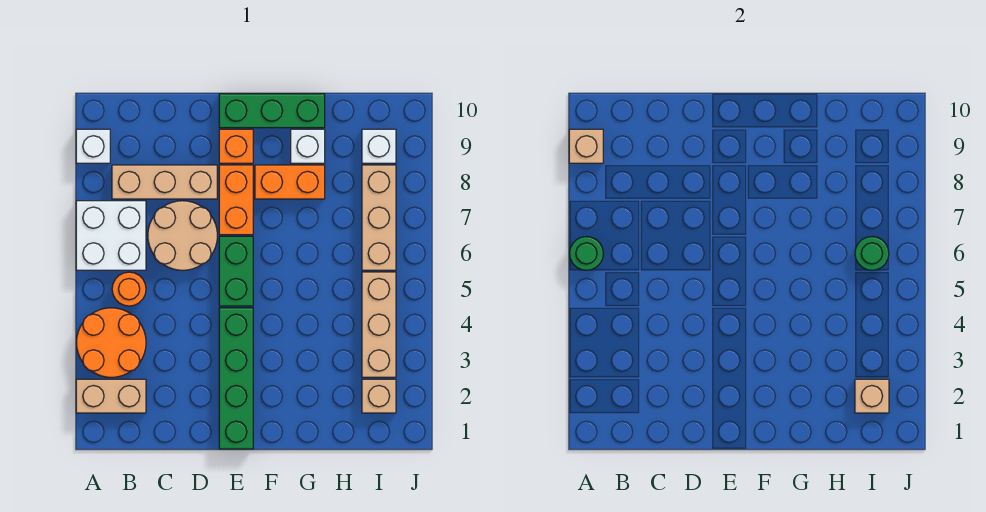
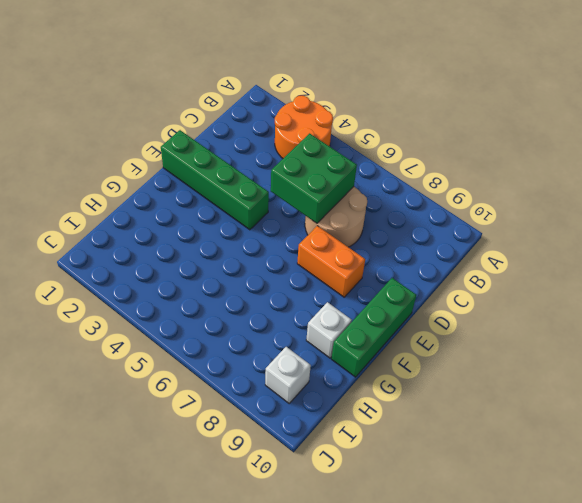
green 2x2 brick [271,133,357,223] -> none
none -> tan 1x2 brick [76,379,146,413]
none -> white 2x2 brick [76,201,146,270]
none -> white 1x1 brick [76,129,110,163]

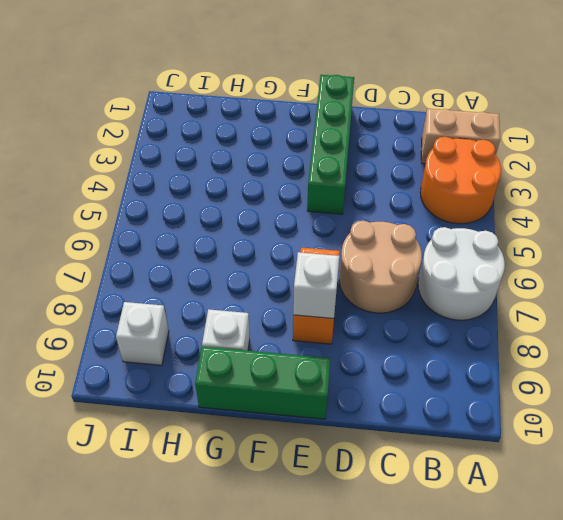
white 2x2 round brick [418,227,505,320] -> white 2x2 brick [76,201,146,270]
white 1x1 brick [293,252,339,318] -> white 1x1 brick moved to [76,129,110,163]
none -> orange 1x1 round brick [112,272,146,306]
none -> tan 1x3 brick [112,165,217,199]
none -> green 1x2 brick [219,236,253,306]

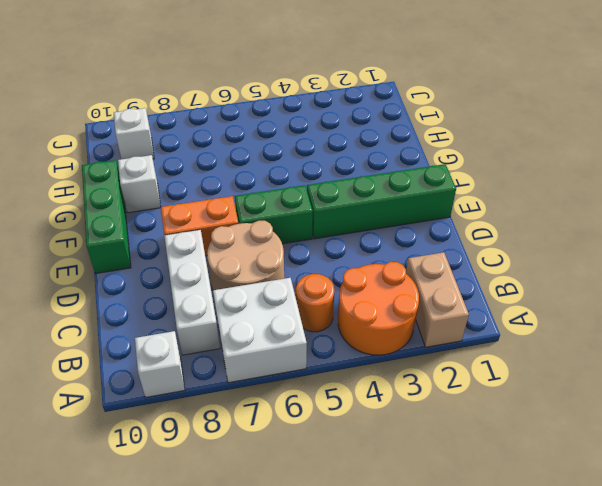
white 1x3 brick [164,230,220,355] -> tan 1x3 brick [112,165,217,199]
none -> orange 1x1 brick [219,129,253,163]
none -> orange 1x2 brick [255,165,325,199]
none -> tan 1x1 brick [362,379,396,413]

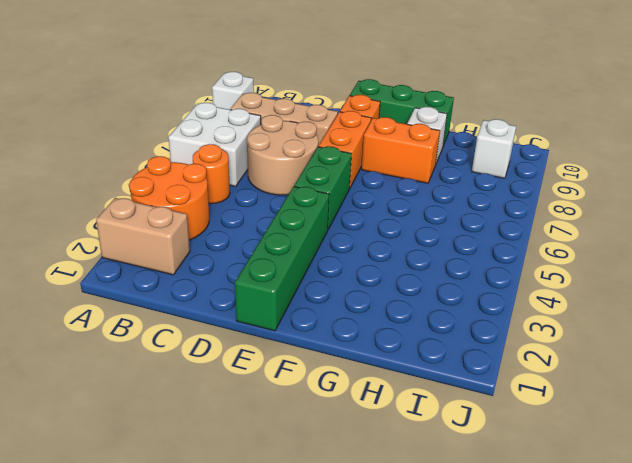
none -> tan 1x1 brick [362,379,396,413]
none -> tan 1x3 brick [362,272,396,377]
none -> tan 1x3 brick [362,165,396,270]

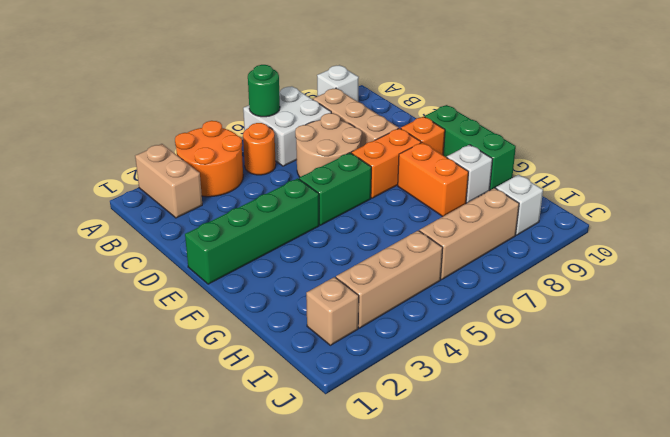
none -> tan 1x1 brick [569,129,603,163]
none -> tan 1x1 brick [855,379,889,413]
none -> green 1x1 round brick [855,237,889,270]

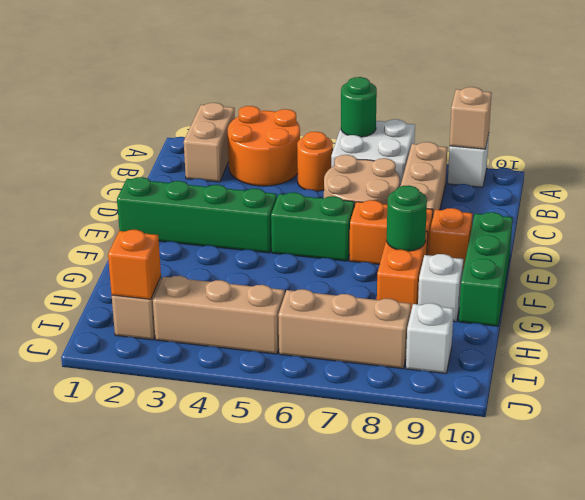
green 1x1 round brick [387,185,427,251] -> green 1x1 round brick moved to [855,237,889,270]
orange 1x1 brick [108,230,161,299] -> tan 1x1 brick [855,379,889,413]

